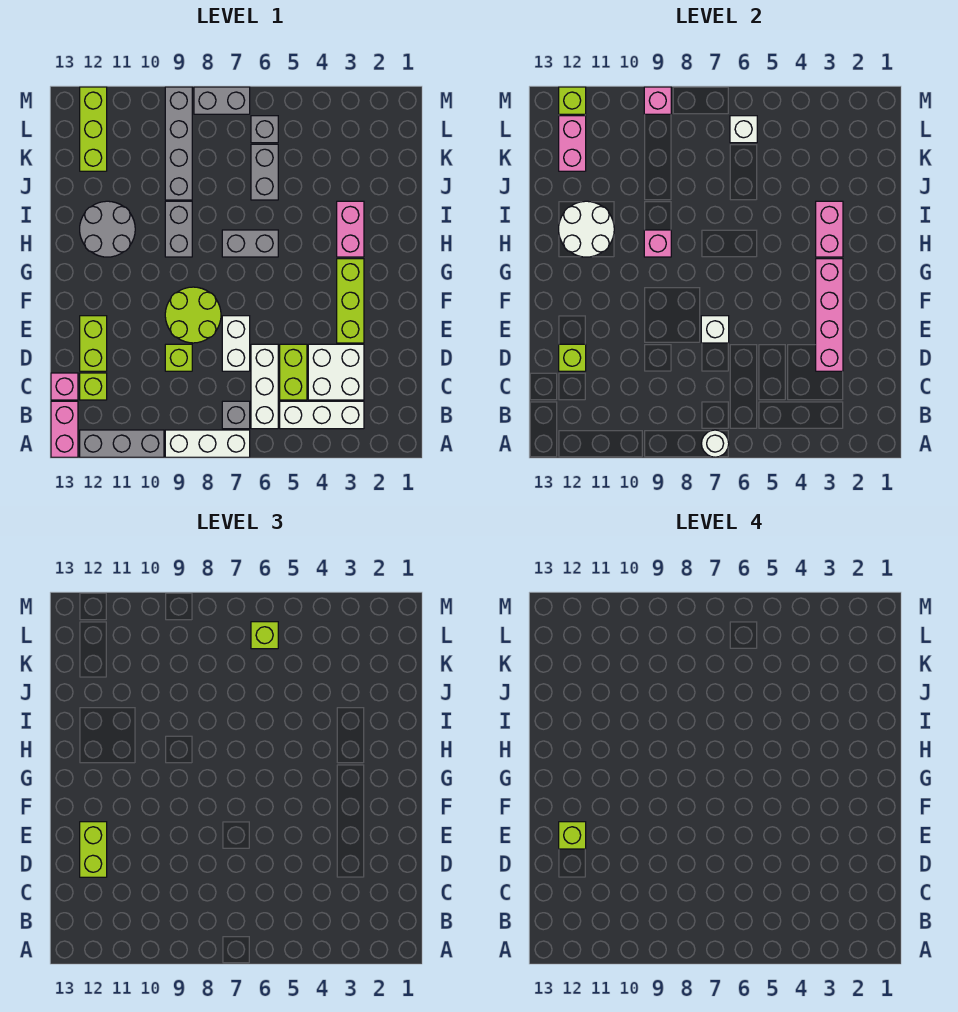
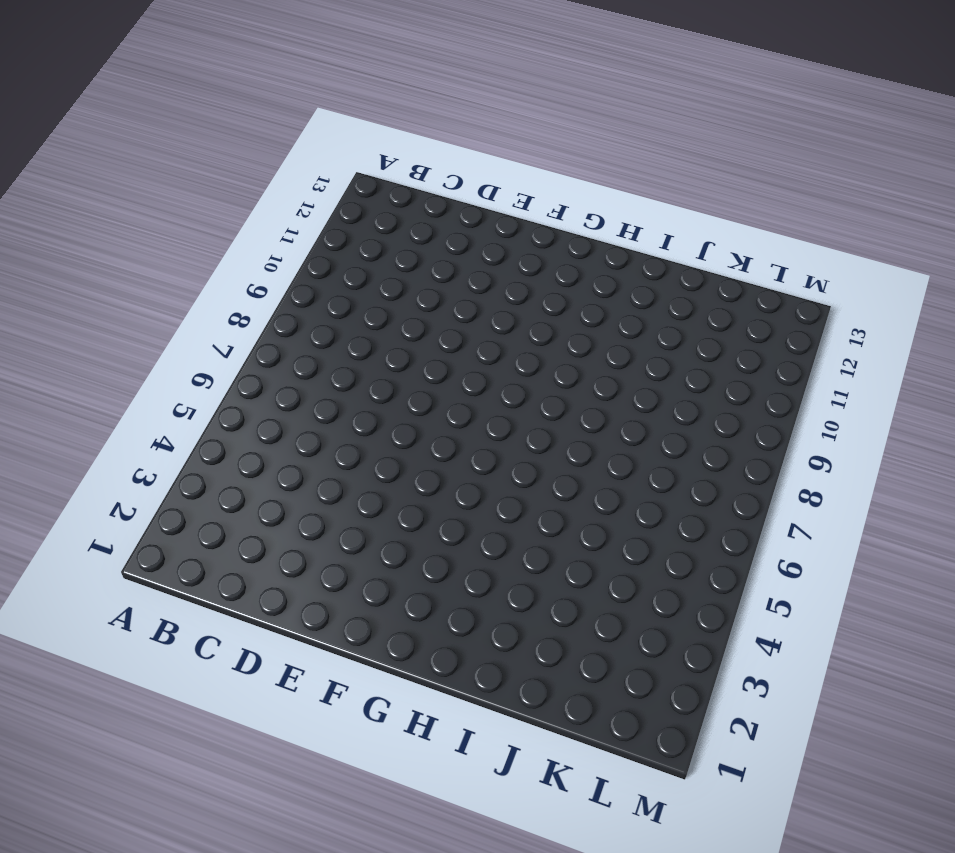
none -> white 1x3 brick [165,430,250,457]
none -> grey 1x3 brick [80,430,164,457]
none -> pink 1x2 brick [51,401,78,457]
none -> white 1x3 brick [280,401,364,429]

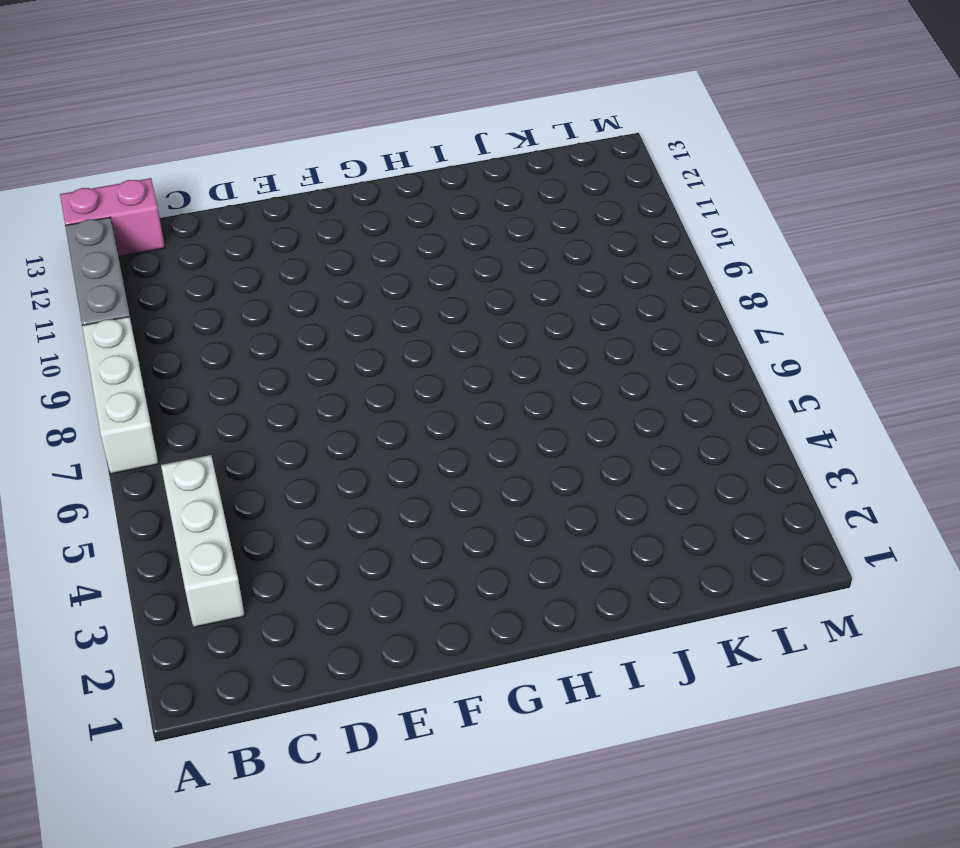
none -> white 1x3 brick [251,344,278,429]
none -> grey 1x1 brick [222,401,250,429]
none -> white 2x2 brick [308,344,364,400]
none -> lime 1x2 brick [280,344,307,400]

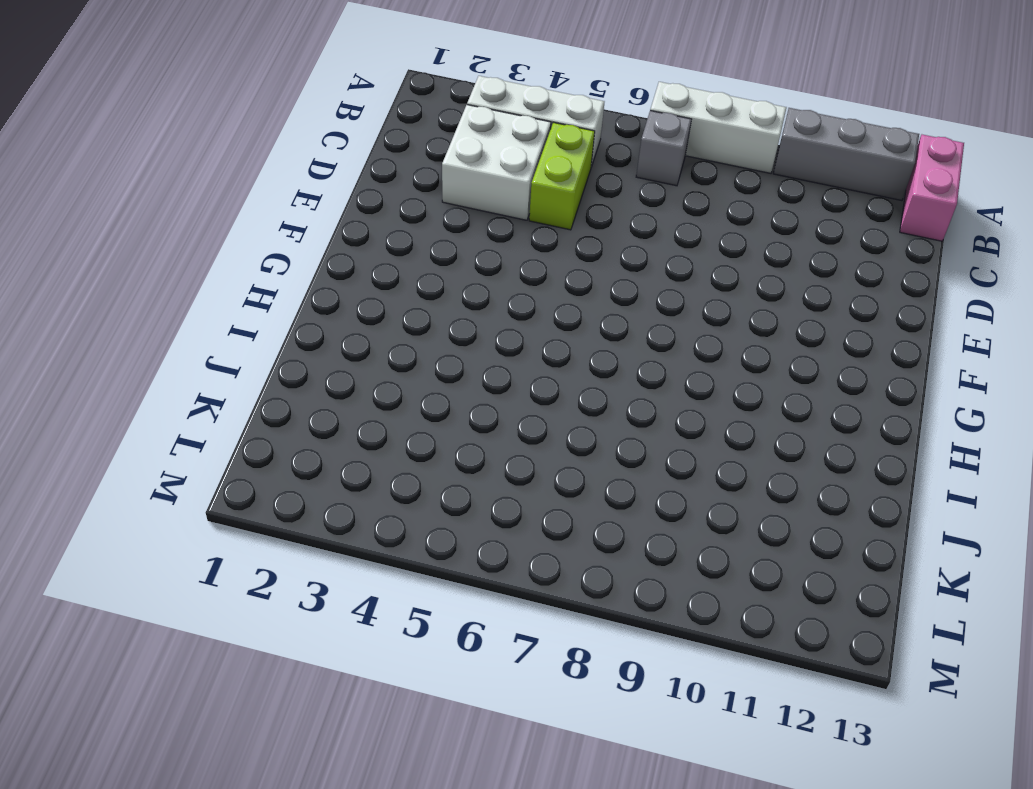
none -> white 1x3 brick [251,344,278,429]
none -> lime 1x1 brick [80,373,107,400]
none -> pink 1x1 brick [51,373,78,400]
none -> white 1x2 brick [222,316,250,371]

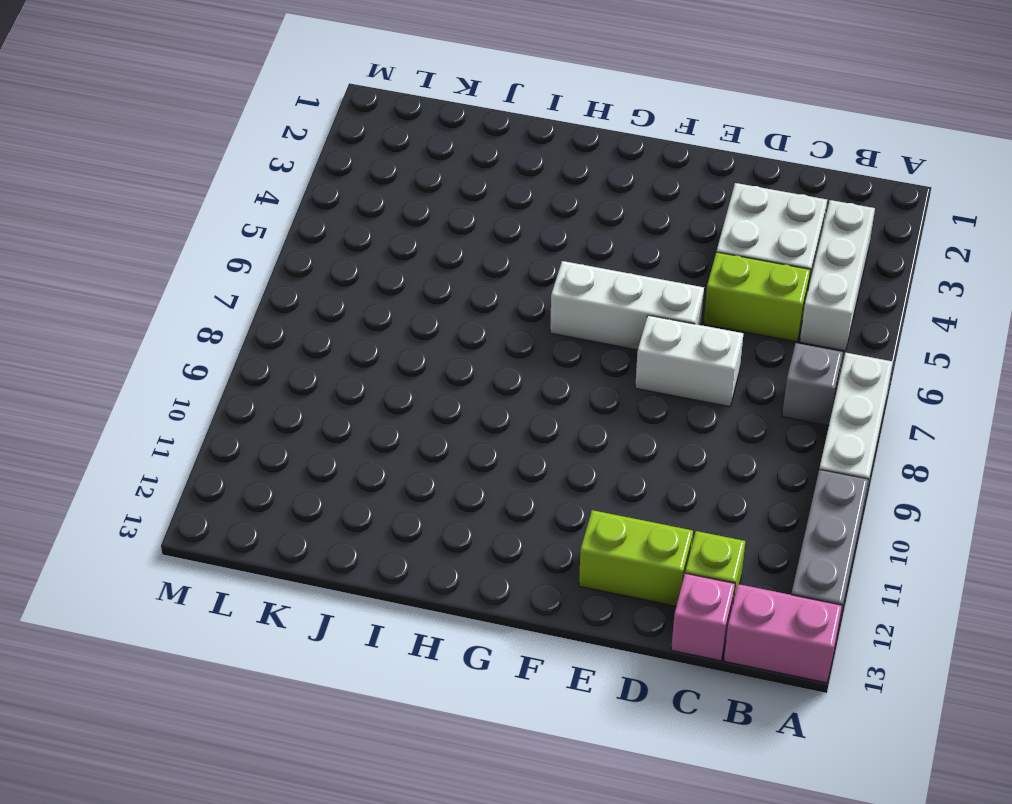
white 1x3 brick [550,261,704,350] -> white 1x3 brick moved to [251,344,278,429]
none -> lime 1x1 brick [165,344,192,371]
none -> lime 1x3 brick [337,259,364,343]
none -> lime 2x2 round brick [165,287,221,343]
none -> pink 1x2 brick [337,201,364,257]

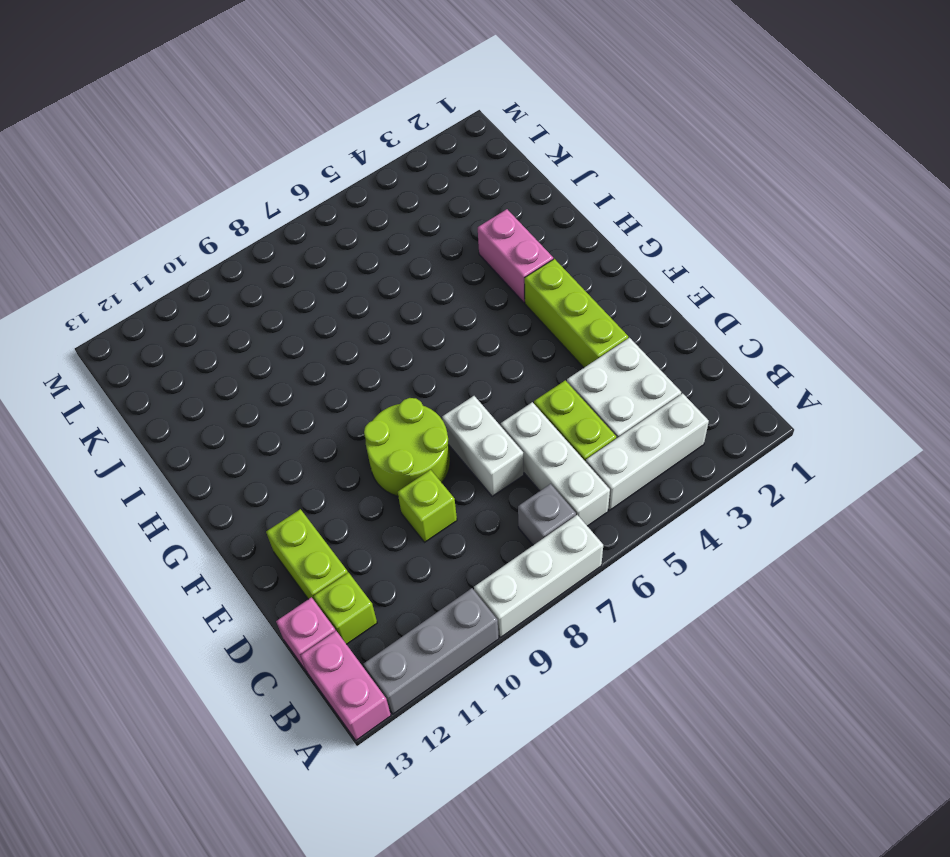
none -> grey 1x2 brick [222,230,278,257]
none -> grey 1x2 brick [165,201,192,257]
none -> grey 2x2 round brick [80,201,135,257]
none -> grey 1x2 brick [251,144,278,200]

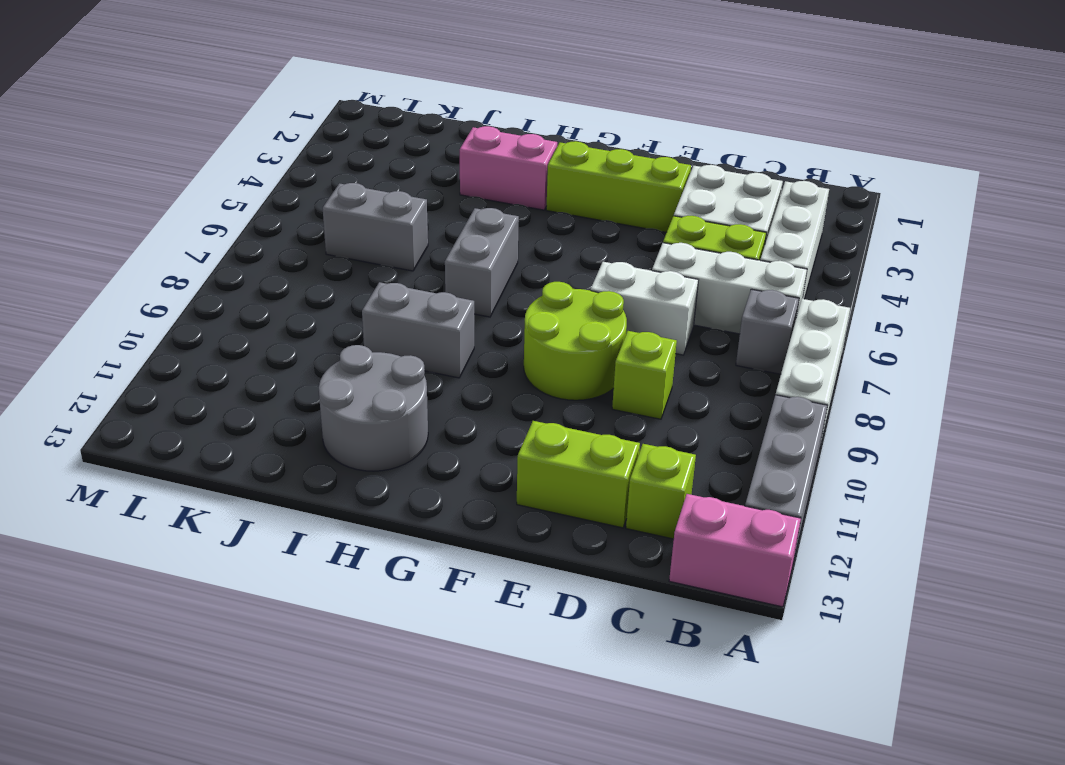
none -> pink 1x1 brick [51,373,78,400]
none -> grey 1x4 brick [165,87,192,200]
none -> lime 1x3 brick [80,87,107,171]
none -> grey 1x1 brick [251,116,278,143]

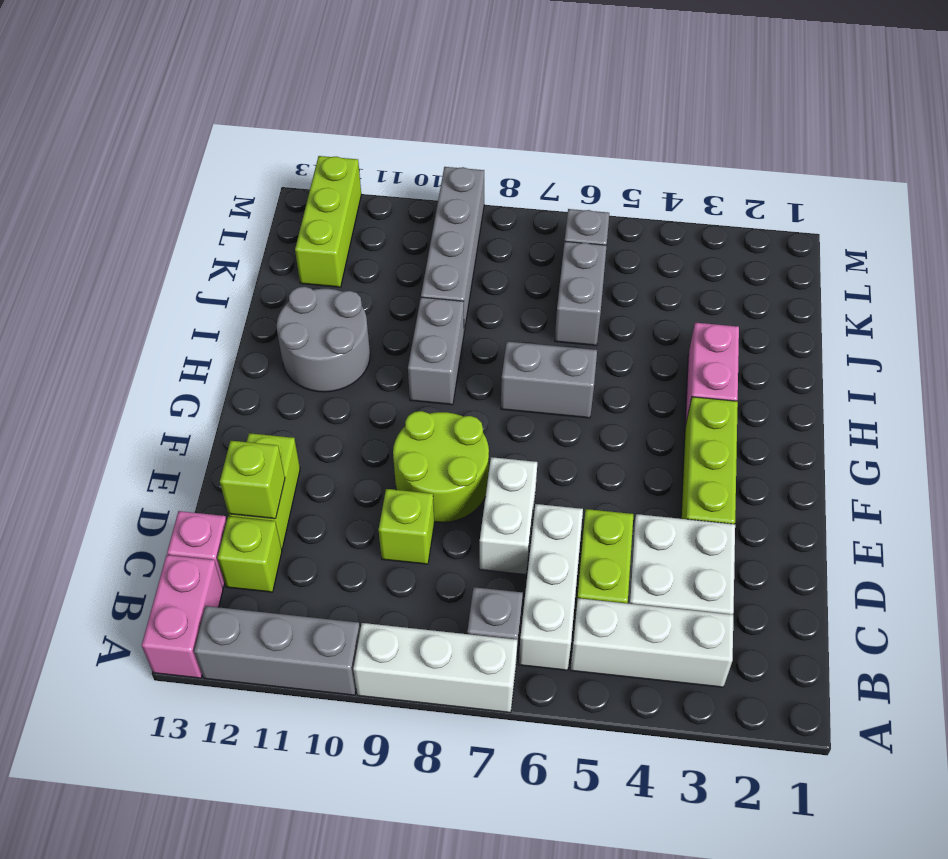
none -> grey 1x2 brick [194,87,250,114]
none -> white 1x1 round brick [701,430,729,457]
none -> pink 1x4 brick [816,259,843,371]
none -> white 1x1 brick [701,316,729,343]

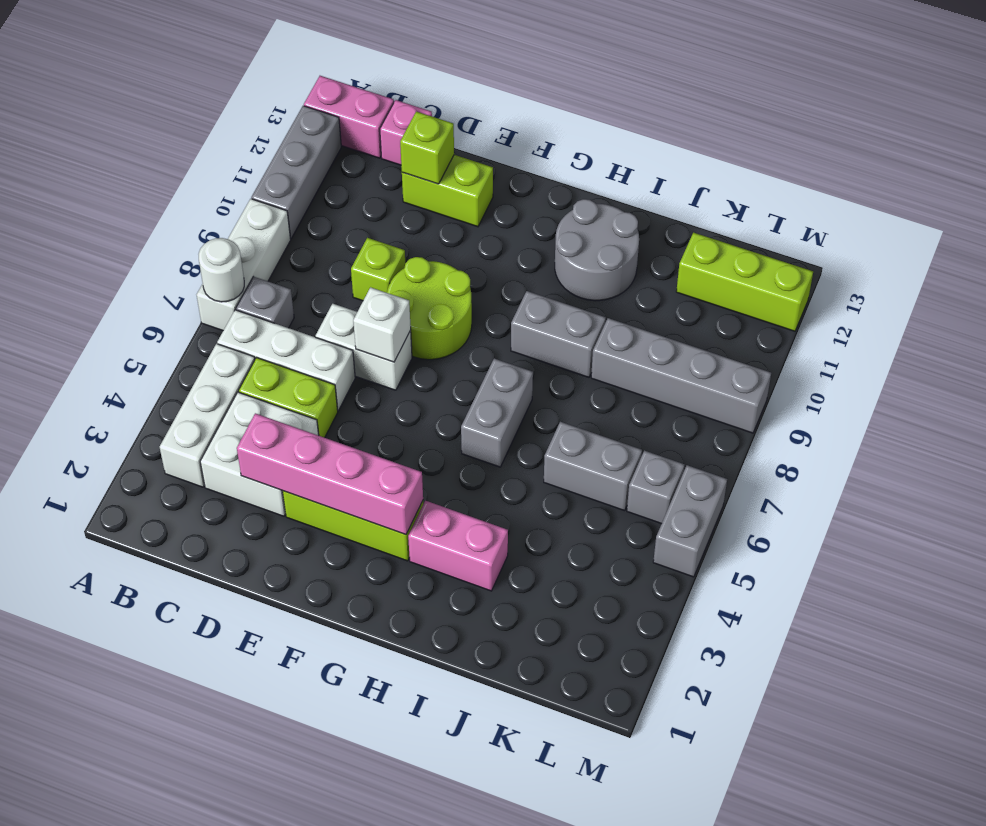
grey 1x2 brick [653,465,727,577] -> grey 1x2 brick moved to [194,87,250,114]
none -> lime 1x1 brick [80,373,107,400]
none -> pink 1x2 brick [816,201,843,257]
none -> pink 1x1 brick [644,230,671,257]
none -> white 2x2 round brick [559,201,614,257]

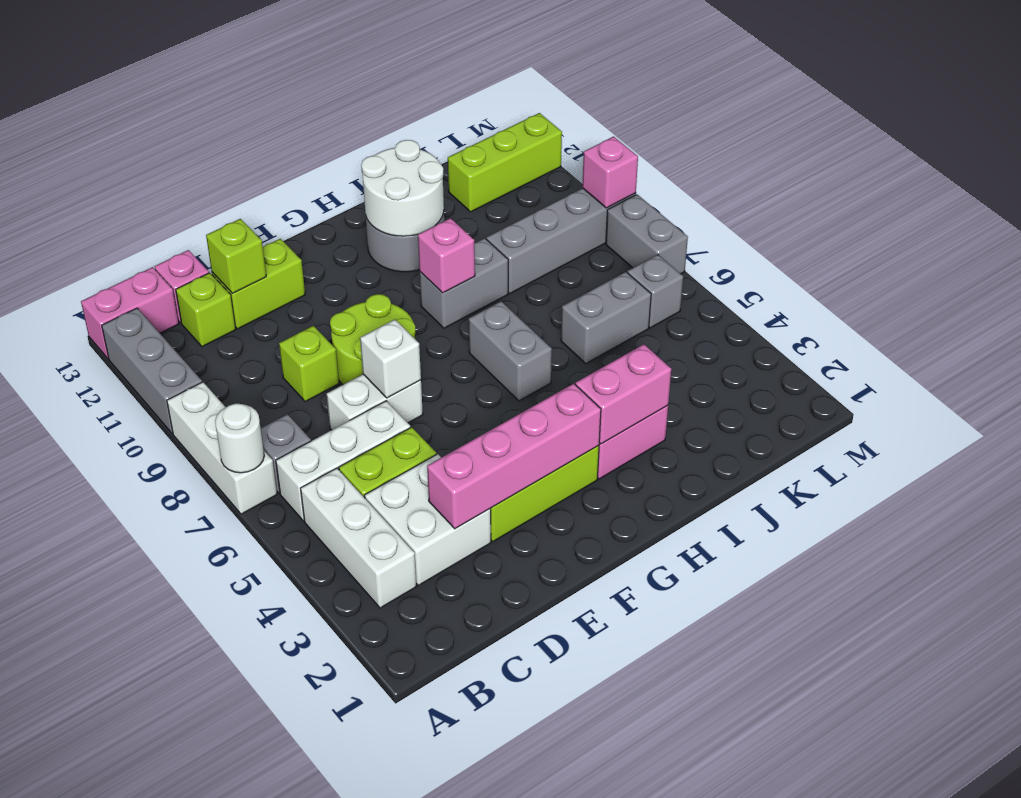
none -> pink 1x2 brick [559,116,586,171]
none -> white 1x1 brick [730,116,757,143]
none -> lime 1x1 brick [559,87,586,114]
none -> lime 1x2 brick [80,822,107,877]

